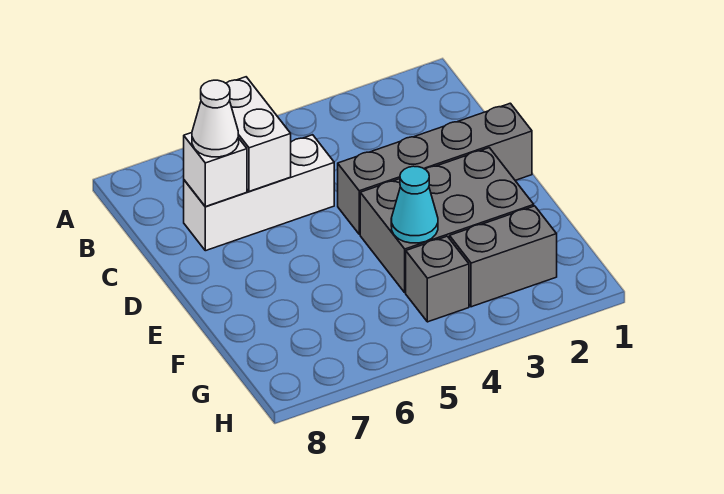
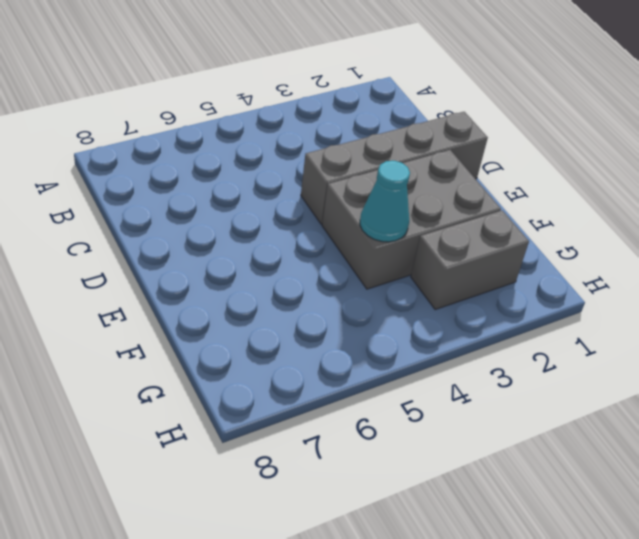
none -> white 1x3 brick [184,135,334,251]
none -> grey 1x1 brick [406,236,469,322]

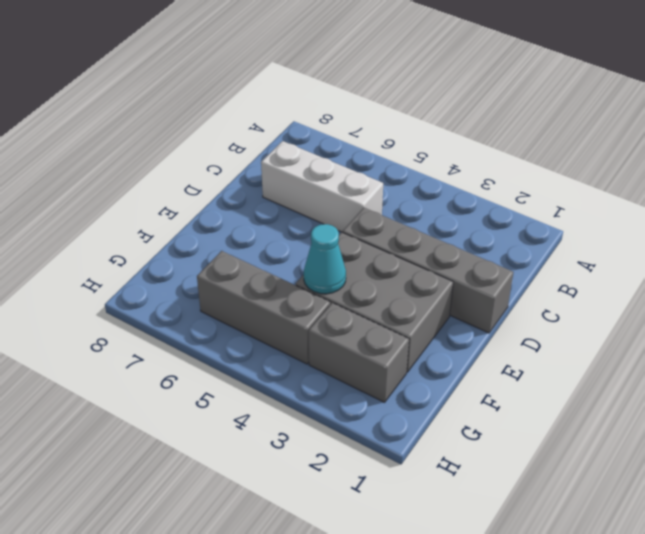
grey 1x3 brick [197,251,330,364] -> grey 1x1 brick [406,236,469,322]
none -> white 1x2 brick [226,77,291,191]
none -> white 1x1 brick [184,133,247,207]

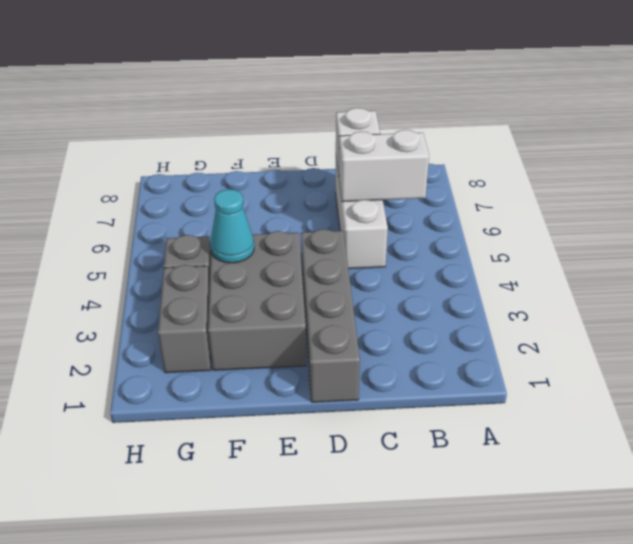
none -> white 1x1 cone [192,80,239,157]

